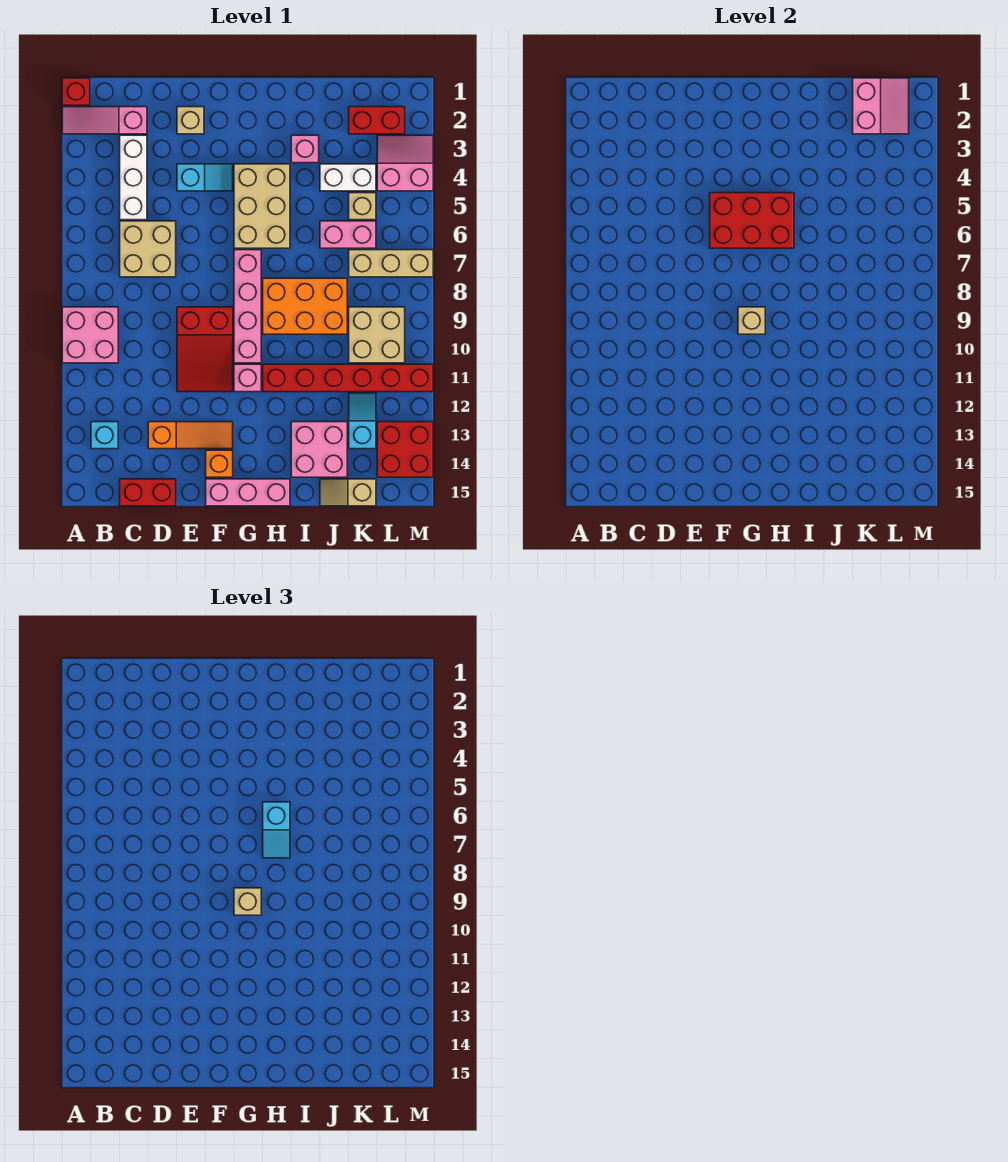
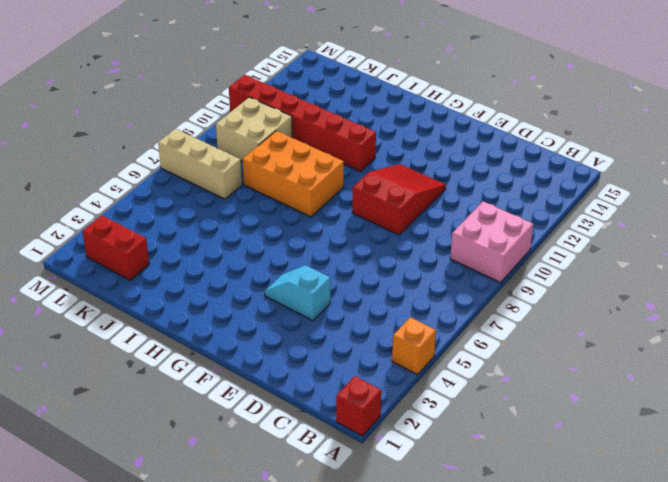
orange 1x1 brick [392,317,436,375] -> orange 1x1 brick moved to [206,450,233,477]
none -> pink 1x3 slope [62,107,147,134]
none -> cyan 1x1 brick [91,422,118,449]
none -> white 1x3 brick [120,135,147,220]
none -> tan 2x2 brick [120,221,176,277]

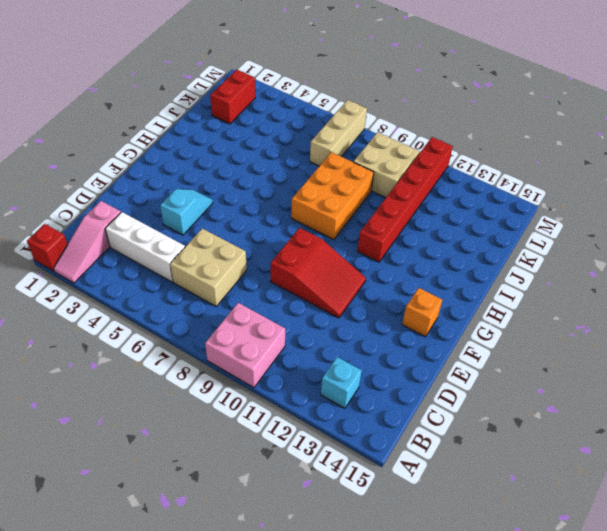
none -> red 1x2 brick [120,479,176,506]
none -> orange 1x3 slope [148,422,233,449]
none -> tan 1x1 brick [177,107,204,134]
none -> pink 1x3 brick [206,479,290,506]

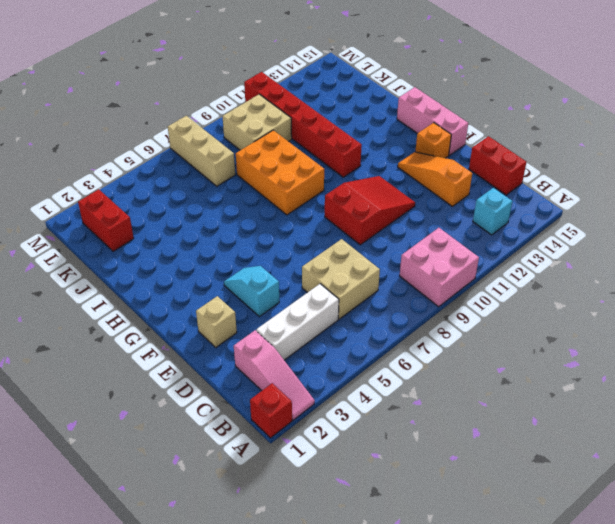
none -> tan 2x3 brick [234,164,290,248]
none -> pink 1x4 brick [234,250,261,363]
none -> pink 1x1 brick [234,364,261,392]
none -> pink 1x1 brick [291,135,319,163]

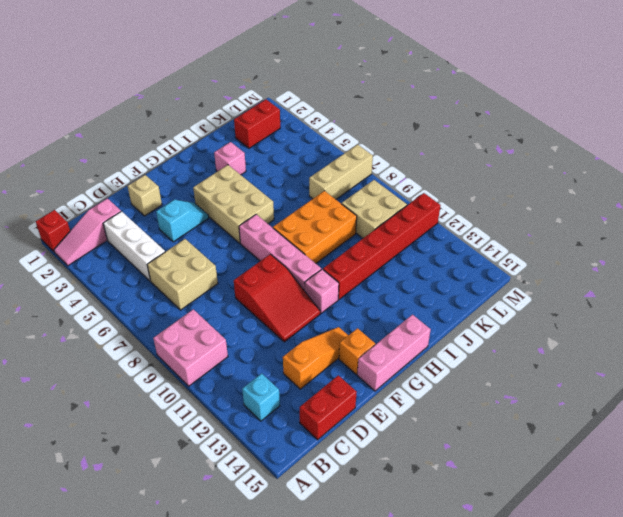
none -> pink 2x2 brick [291,422,347,477]
none -> white 1x2 brick [320,164,376,191]
none -> pink 1x2 brick [320,221,376,248]
none -> tan 1x2 slope [320,479,376,506]

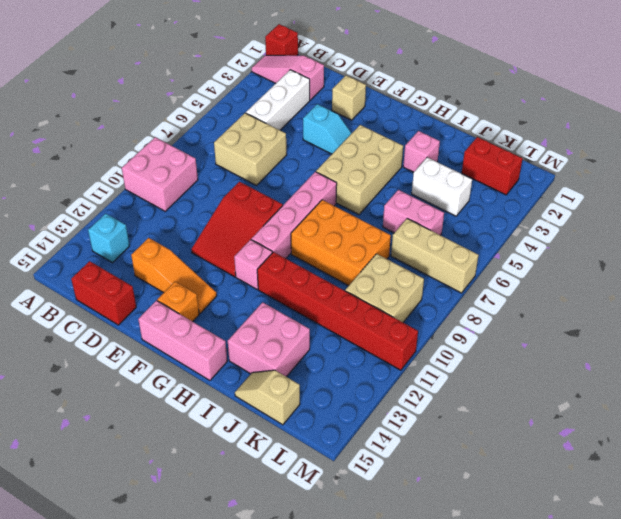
none -> tan 1x1 brick [349,193,376,220]
none -> cyan 1x2 slope [349,393,376,449]
none -> pink 2x2 slope [377,135,433,191]
none -> red 2x2 brick [377,422,433,477]

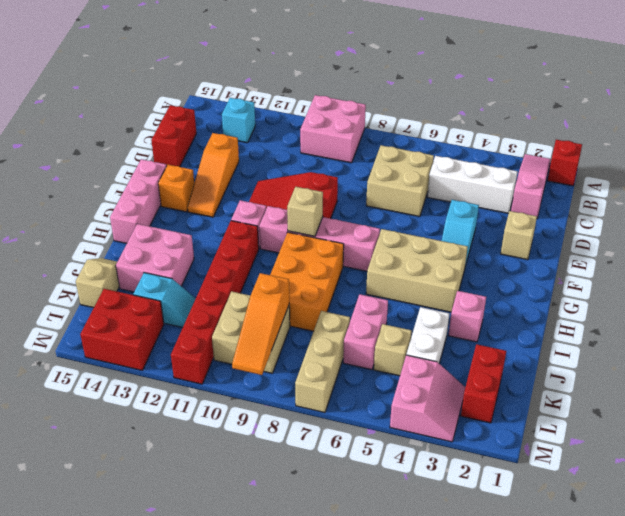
orange 1x3 slope [232,273,289,375] -> none
none -> red 2x3 brick [710,193,794,248]
none -> pink 2x2 slope [853,78,909,134]
none -> tan 1x1 brick [234,888,261,915]
none -> cyan 1x2 slope [263,802,290,858]

